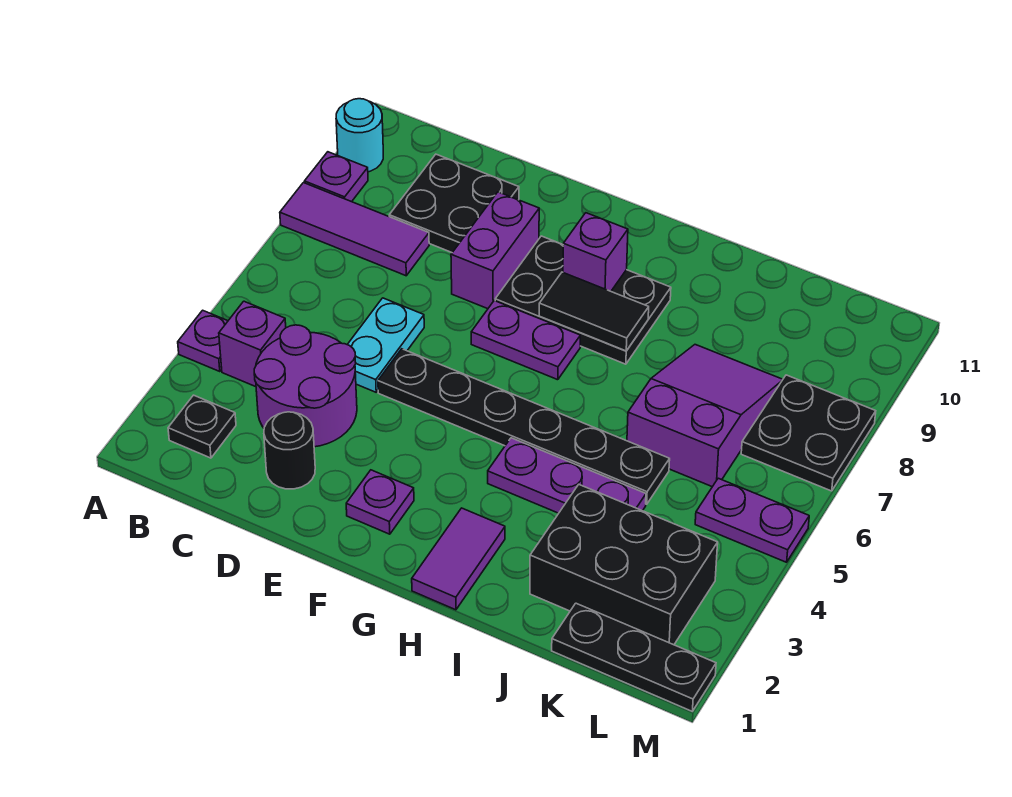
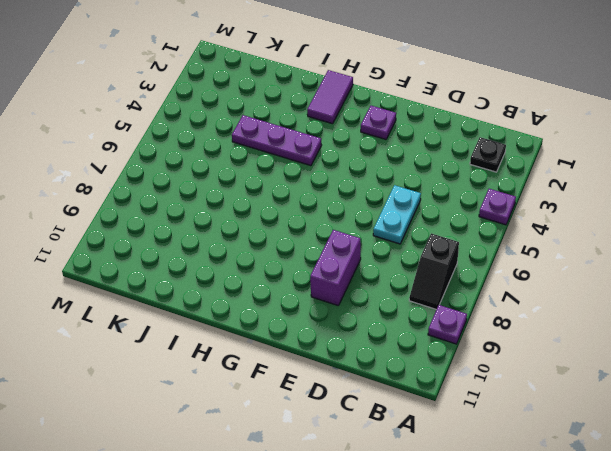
black 1x2 slope [409,233,459,310] -> purple 1x3 tile [280,183,429,276]
none -> cyan 1x1 round brick [336,99,383,172]
none -> purple 1x1 brick [219,301,286,387]
none -> purple 2x2 round brick [254,325,357,447]

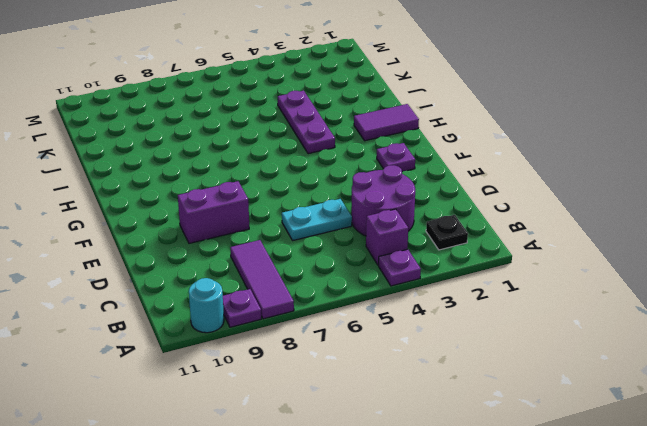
none -> black 2x2 plate [389,154,519,252]
none -> black 1x1 round brick [264,412,315,489]
none -> black 1x6 plate [378,349,670,504]

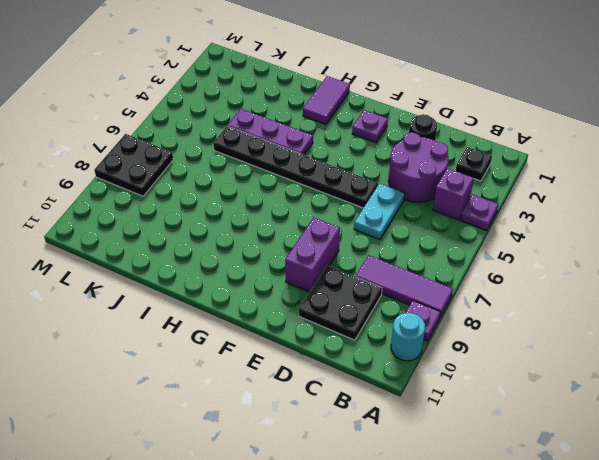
none -> purple 1x2 plate [471,301,580,380]
none -> black 2x3 plate [495,236,671,364]
none -> black 2x3 brick [530,485,718,645]

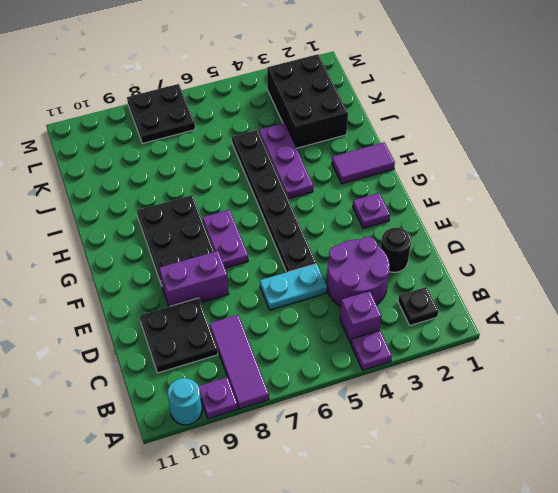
none -> purple 2x3 slope [627,345,783,487]
none -> black 1x3 plate [552,603,716,711]
none -> purple 1x2 plate [695,478,809,562]

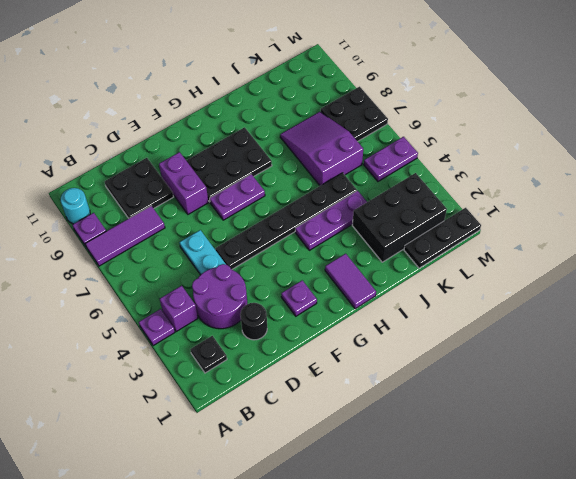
none -> black 1x2 tile [539,272,649,351]
none -> purple 1x1 brick [563,213,628,291]

